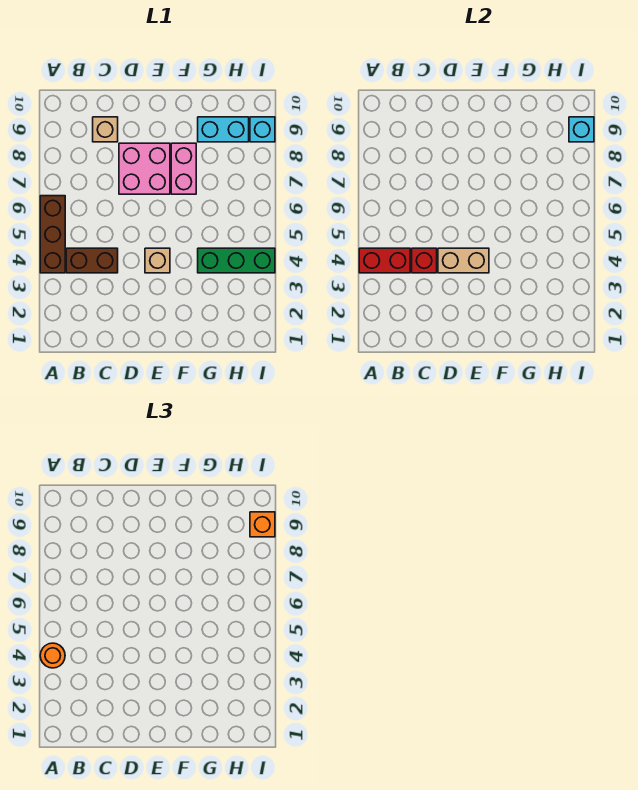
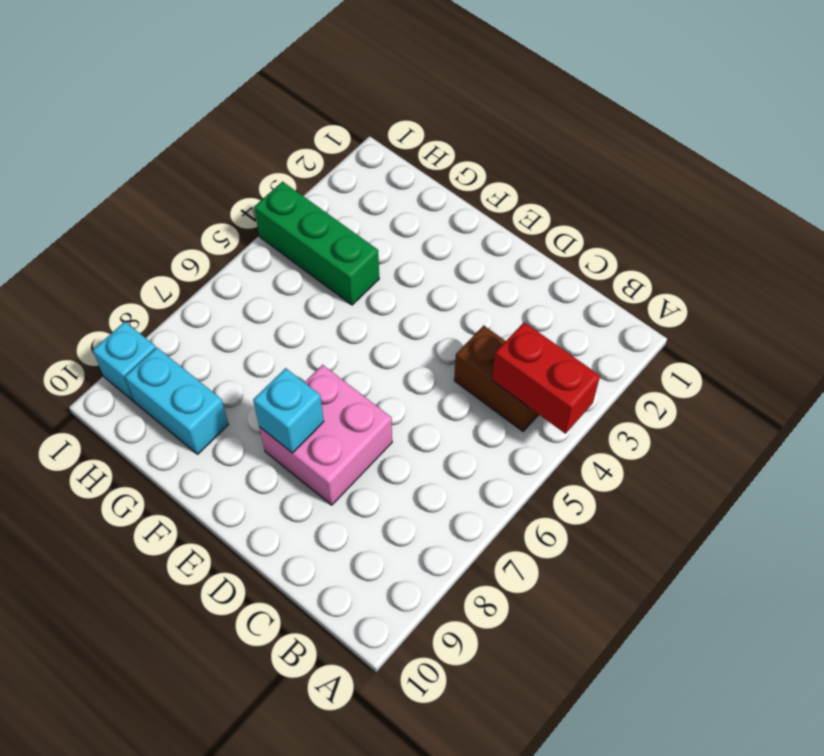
cyan 1x1 brick [253,368,324,453] -> cyan 1x1 brick moved to [569,117,594,142]
none -> brown 1x3 brick [40,196,65,273]
none -> tan 1x1 brick [93,117,118,142]
none -> tan 1x1 brick [145,248,170,273]

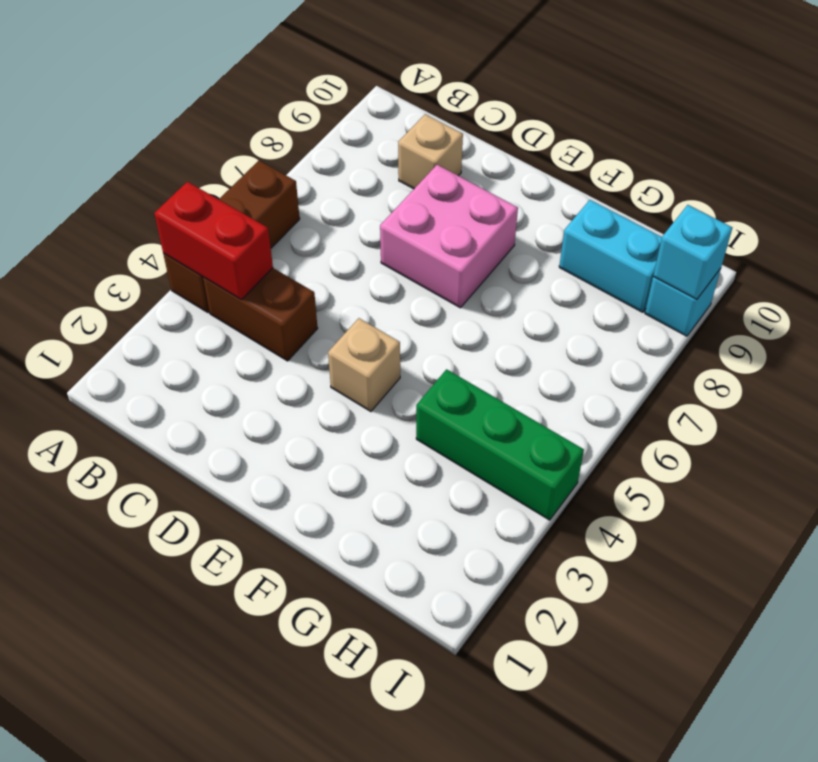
none -> pink 1x2 brick [171,143,196,194]
none -> red 1x1 brick [412,248,437,273]
none -> tan 1x2 brick [438,248,489,273]

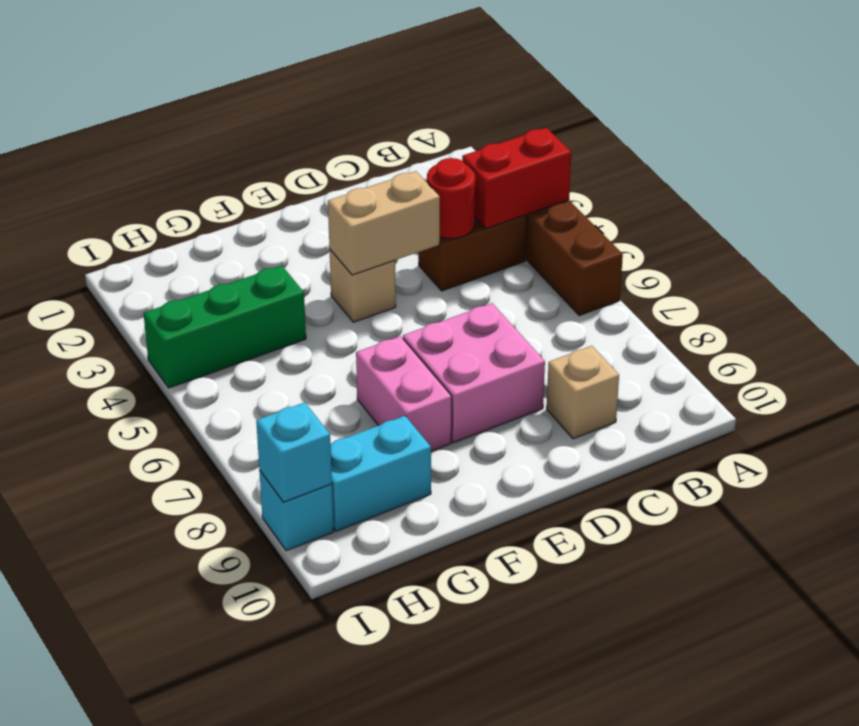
red 1x1 round brick [427,158,475,239] -> red 1x1 brick [412,248,437,273]
none -> orange 1x1 round brick [40,643,65,668]
none -> orange 1x1 brick [250,512,275,537]

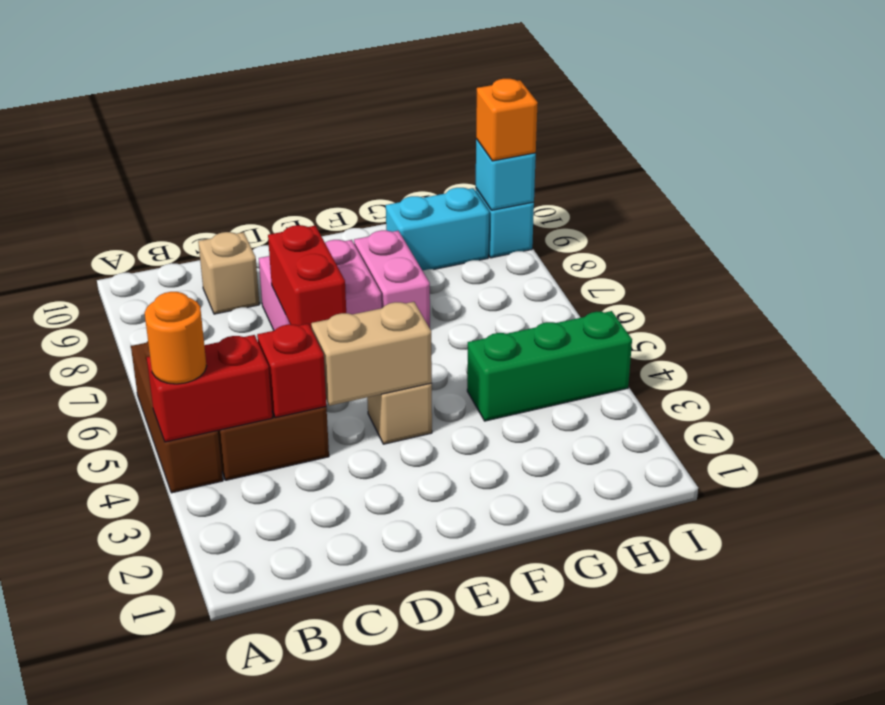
red 1x2 brick [268,225,346,329] -> none

